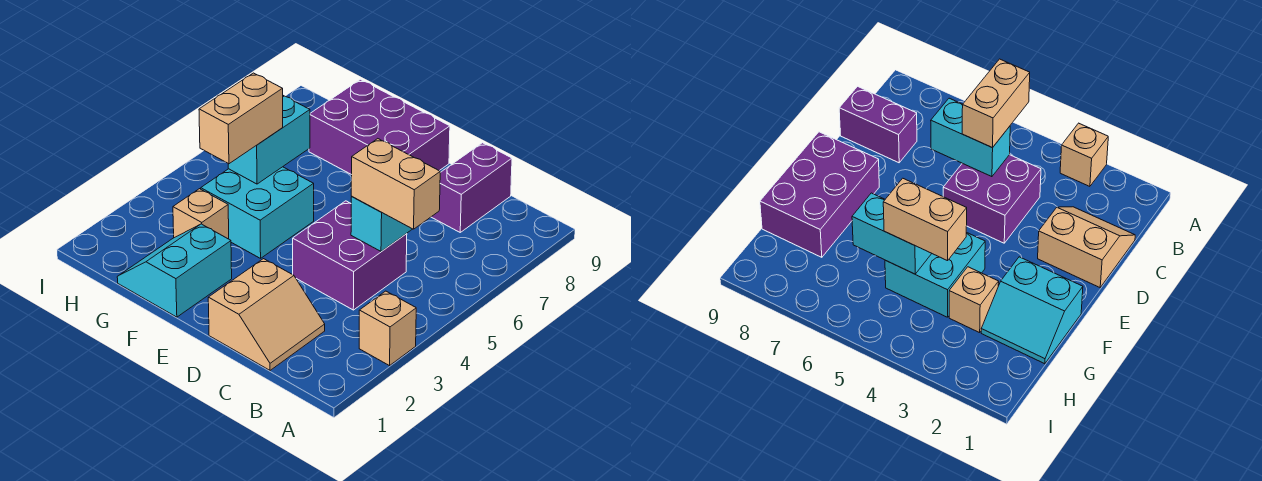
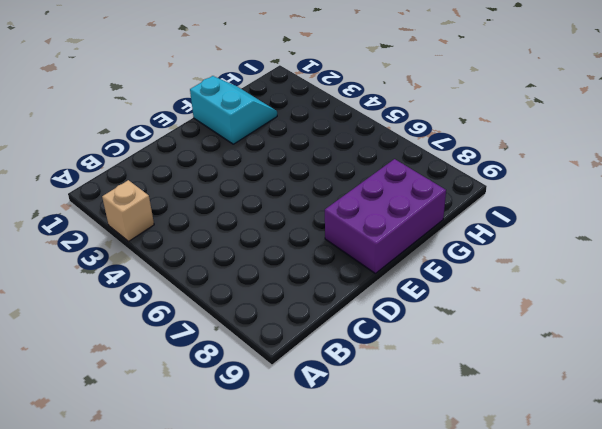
none -> tan 2x2 slope [208,259,325,370]
none -> purple 2x2 brick [293,201,407,310]
none -> purple 1x2 brick [432,143,512,232]

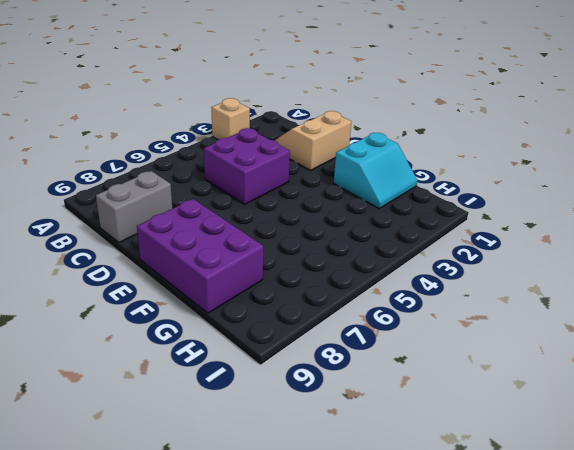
grey 1x2 brick [96,171,172,243] -> purple 1x2 brick [432,143,512,232]
none -> cyan 2x2 brick [201,167,314,258]
none -> tan 1x1 brick [173,189,229,239]
none -> cyan 1x2 brick [351,197,412,252]

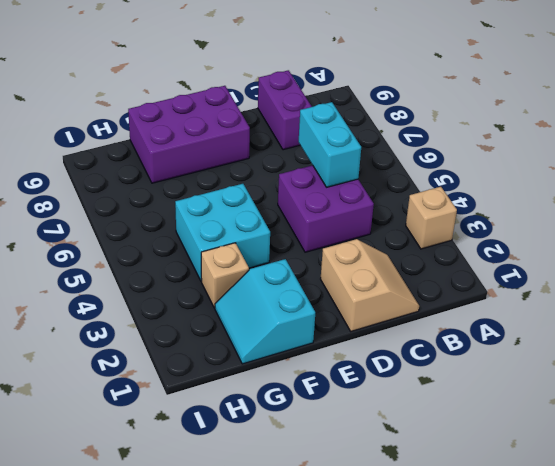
none -> cyan 1x2 brick [228,96,310,184]
none -> tan 1x2 brick [351,139,440,229]
none -> tan 1x2 brick [199,73,283,164]

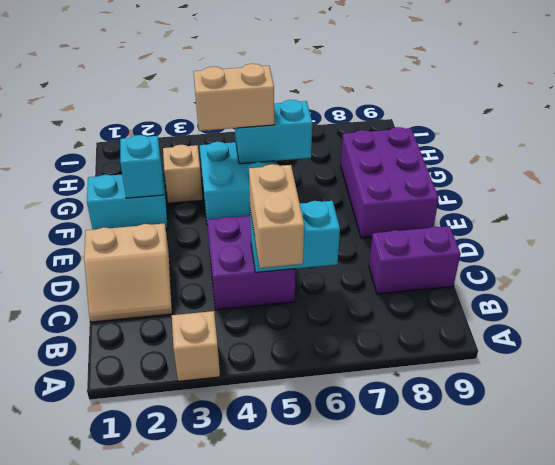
cyan 1x1 brick [120,135,163,198] -> none

